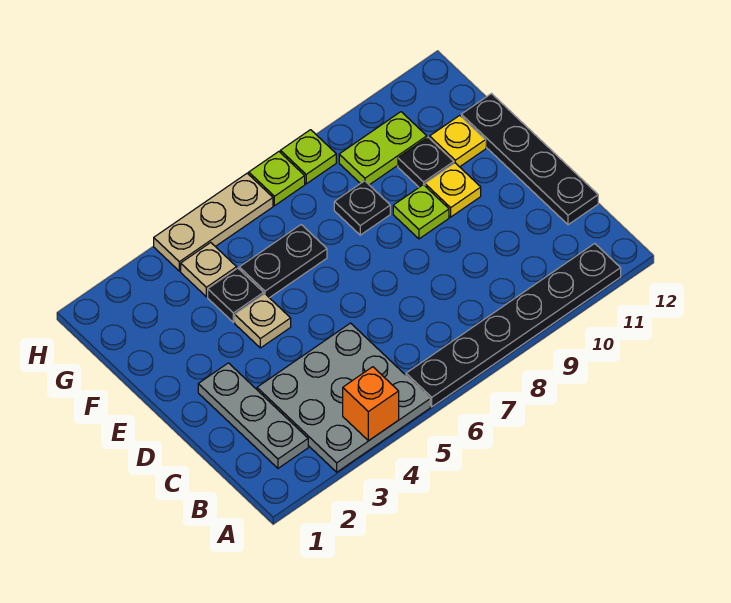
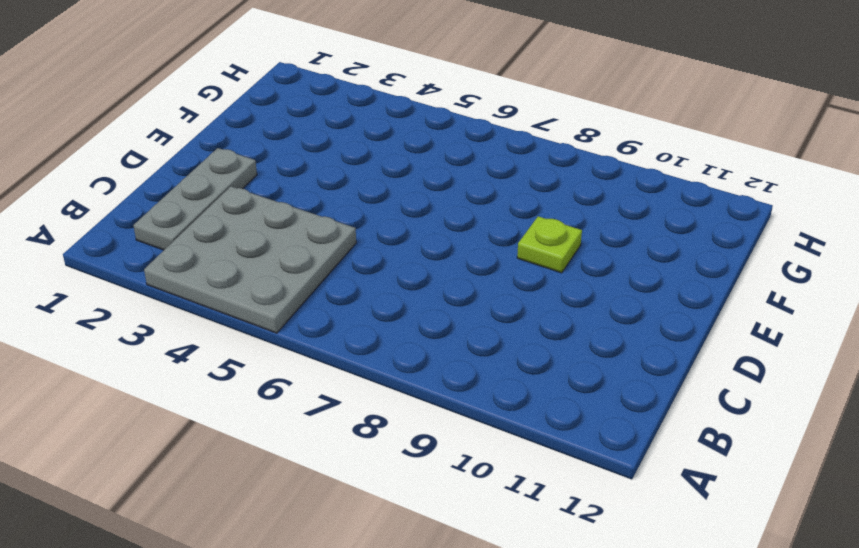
none -> black 1x6 plate [406,244,621,407]
none -> black 1x4 plate [461,94,598,225]
none -> tan 1x1 plate [235,294,291,348]

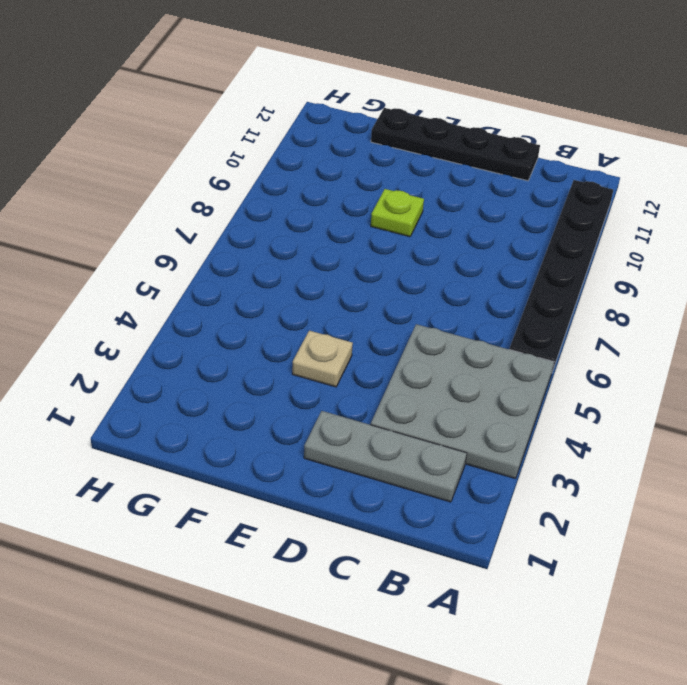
none -> yellow 1x1 plate [425,163,481,217]
none -> black 1x1 plate [208,268,264,322]
none -> black 1x2 plate [239,225,327,298]

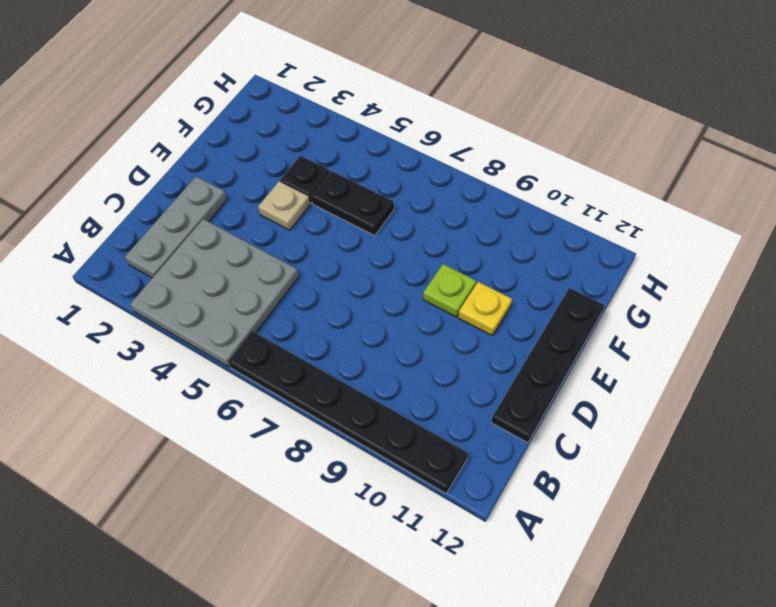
none -> black 1x1 plate [334,181,390,235]
none -> black 1x1 plate [398,137,454,187]
none -> yellow 1x1 plate [430,115,486,167]

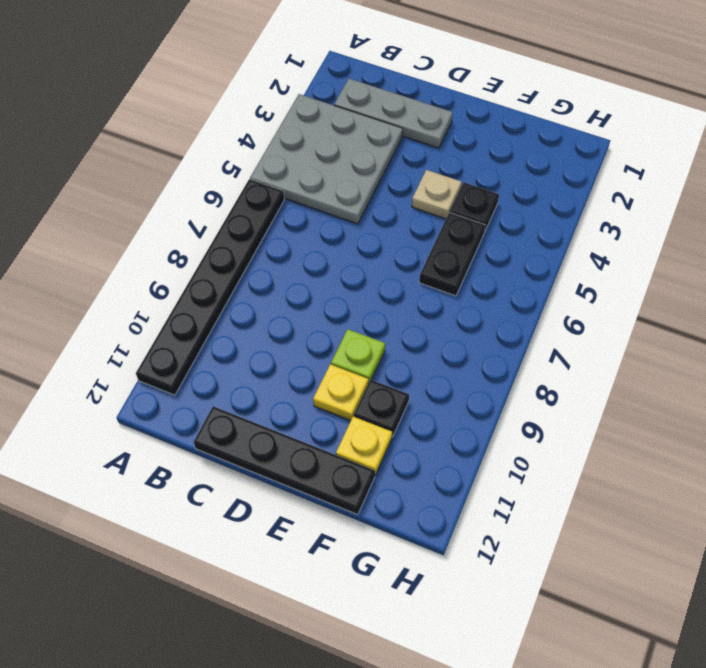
none -> black 1x1 plate [334,181,390,235]
none -> tan 1x1 plate [181,243,237,297]
none -> lime 1x2 plate [339,112,427,185]

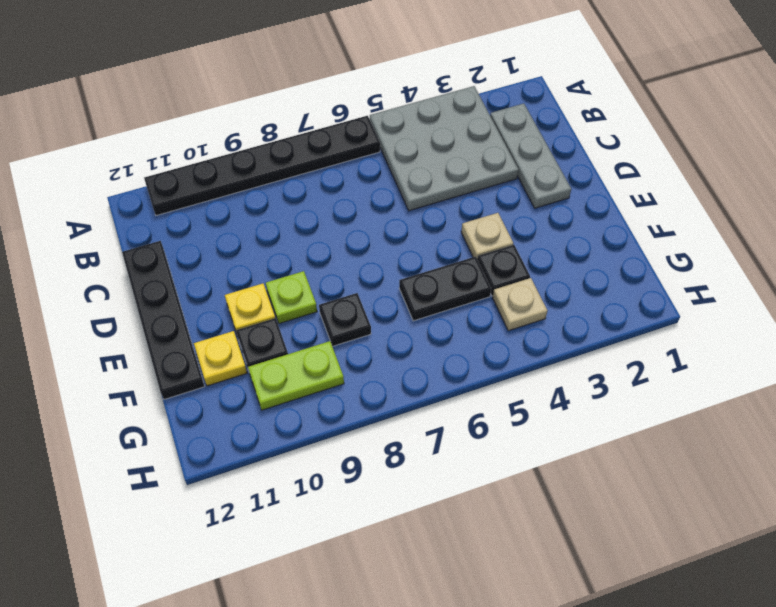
none -> tan 1x3 plate [154,173,273,271]
none -> lime 1x1 plate [249,152,305,206]
none -> lime 1x1 plate [280,130,336,184]

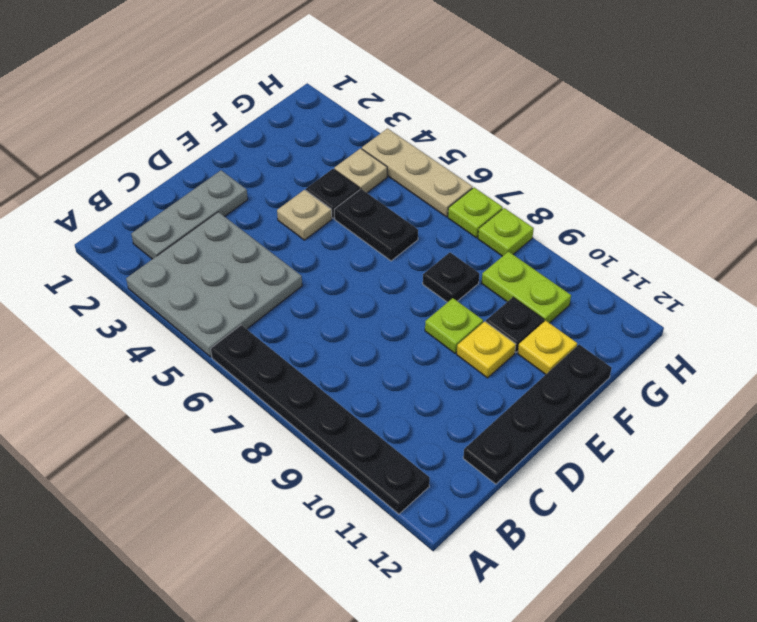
none -> orange 1x1 brick [343,367,399,441]

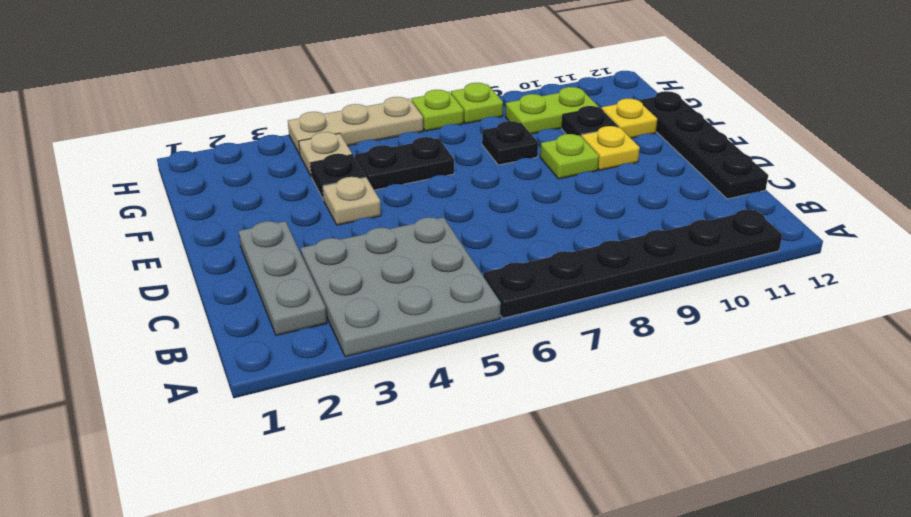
none -> orange 1x1 brick [343,367,399,441]

